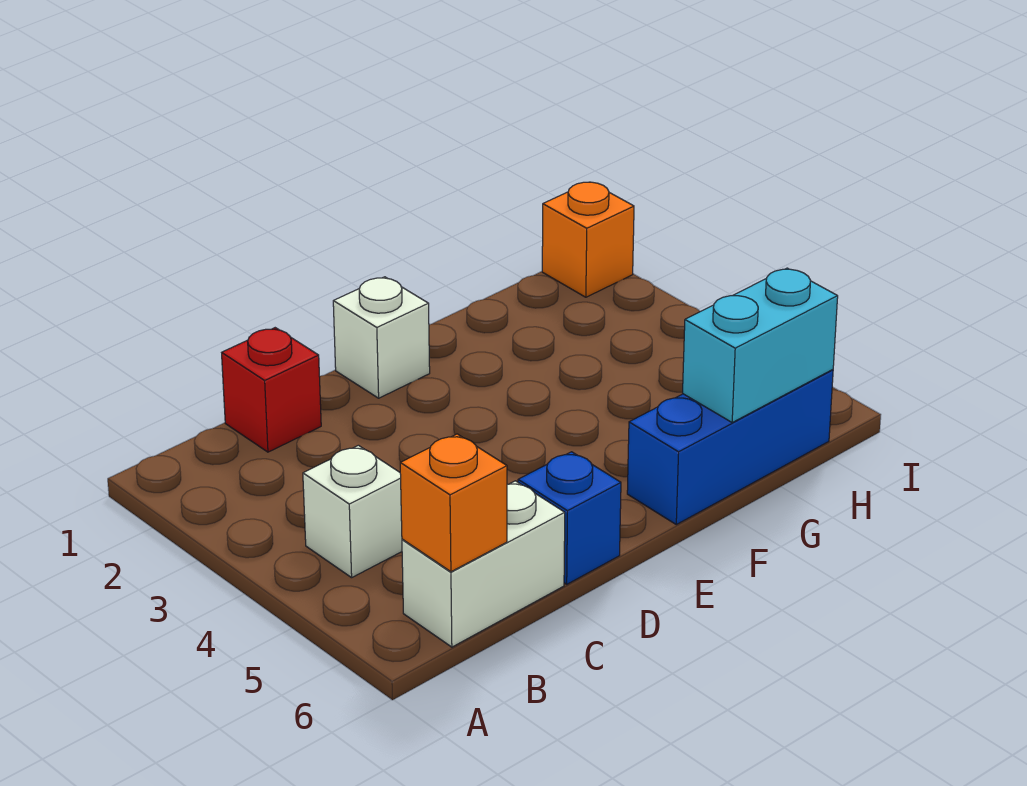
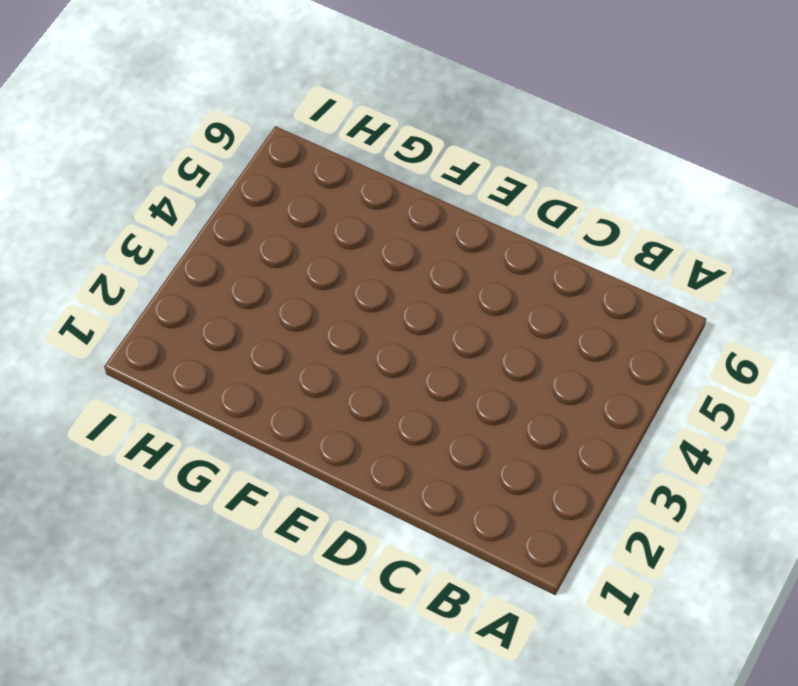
none -> white 1x1 brick [303,445,402,578]
none -> white 1x2 brick [402,481,565,647]

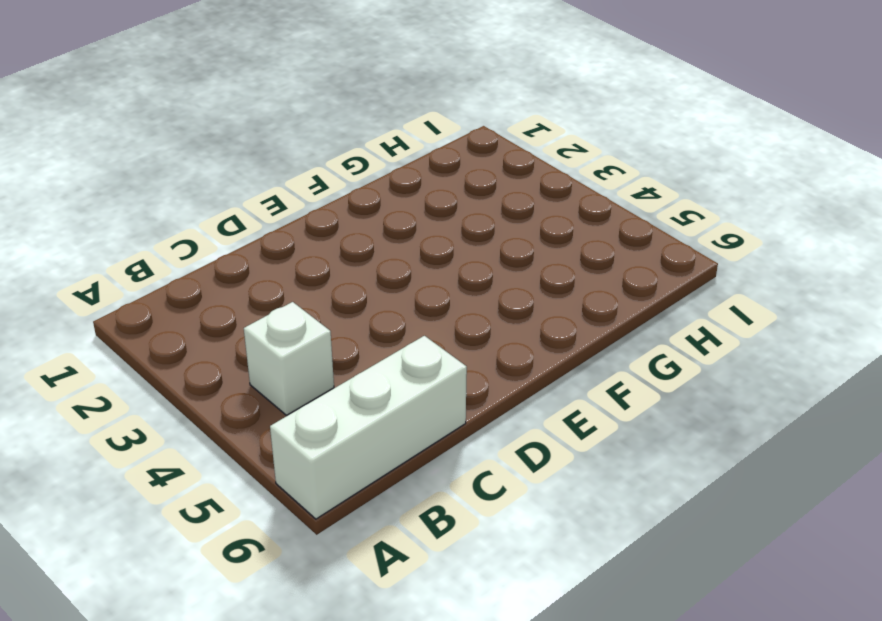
white 1x3 brick [270,336,467,519] -> white 1x2 brick [402,481,565,647]
none -> red 1x1 brick [222,328,321,452]
none -> blue 1x1 brick [518,452,621,584]

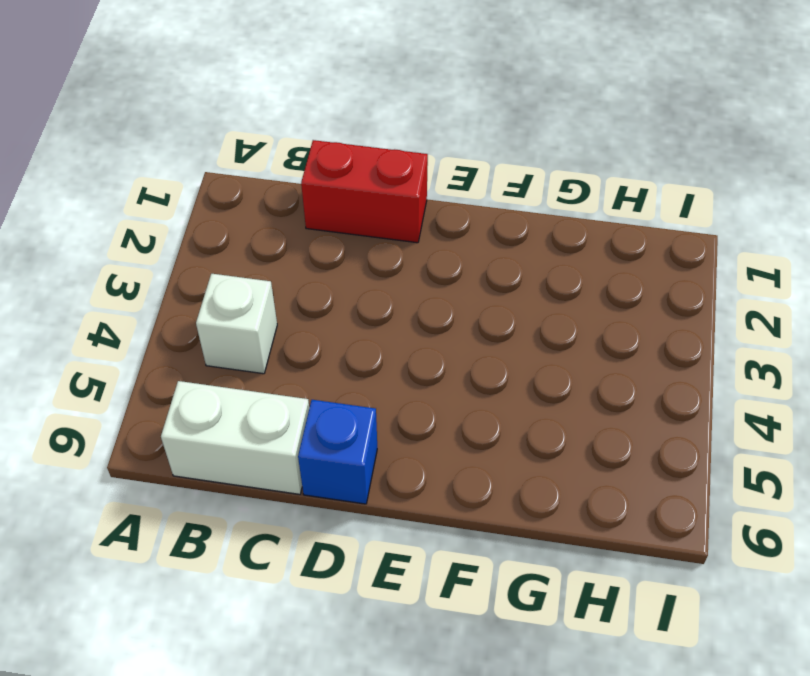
red 1x2 brick [301,140,428,243] -> red 1x1 brick [222,328,321,452]
none -> white 1x1 brick [333,277,430,398]
none -> blue 1x3 brick [627,370,833,524]

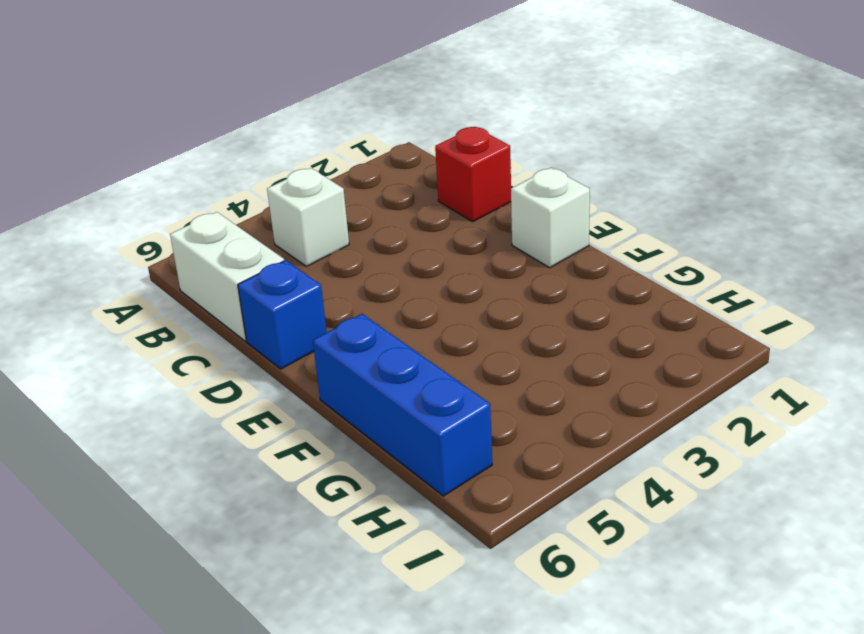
none -> orange 1x1 brick [542,182,634,297]
none -> orange 1x1 brick [400,434,507,572]

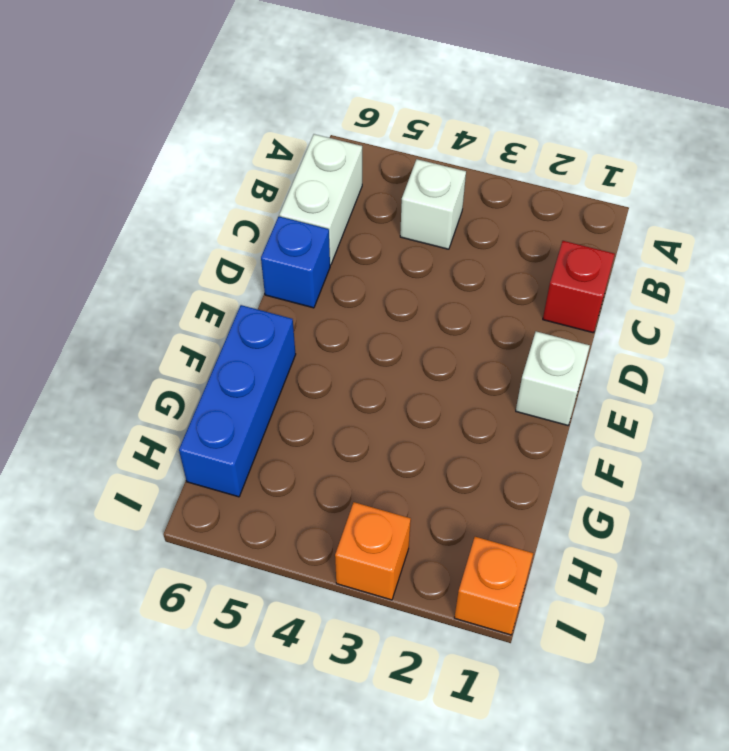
orange 1x1 brick [335,502,411,600] -> orange 1x1 brick moved to [400,434,507,572]
none -> cyan 1x2 brick [683,268,838,422]

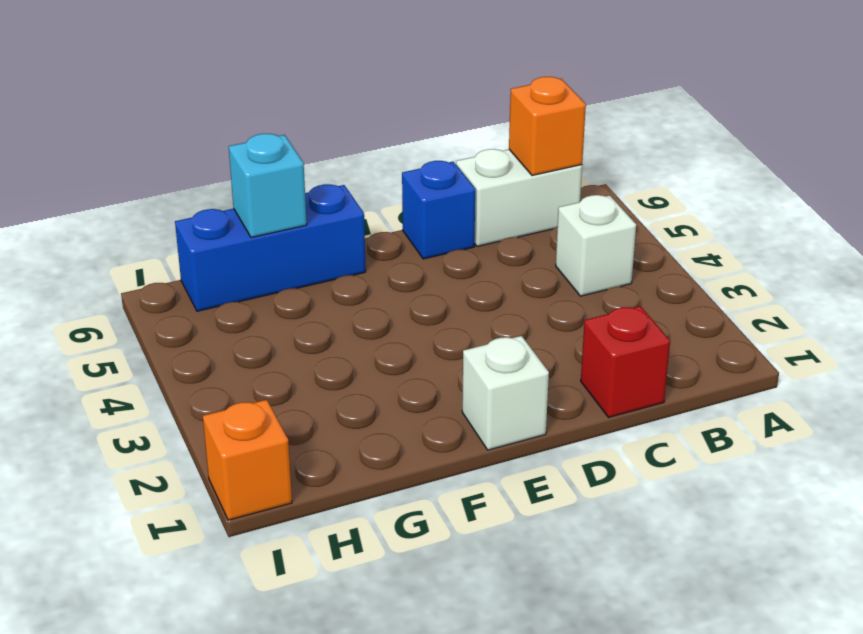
cyan 1x1 brick [229,134,307,237] -> cyan 1x2 brick [683,268,838,422]

